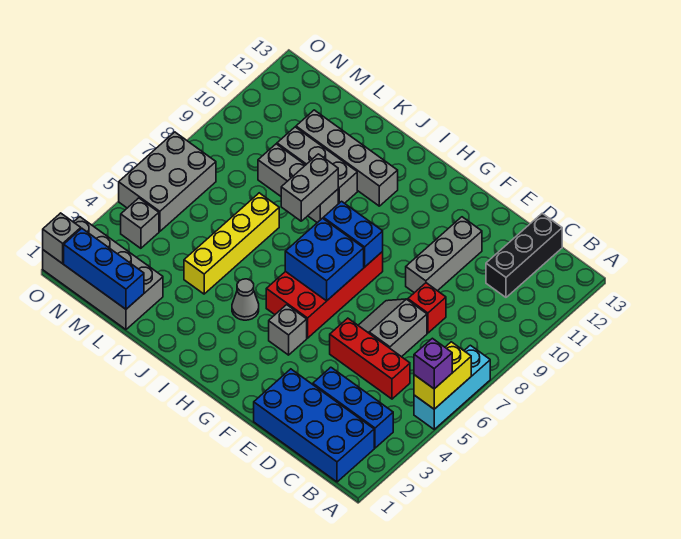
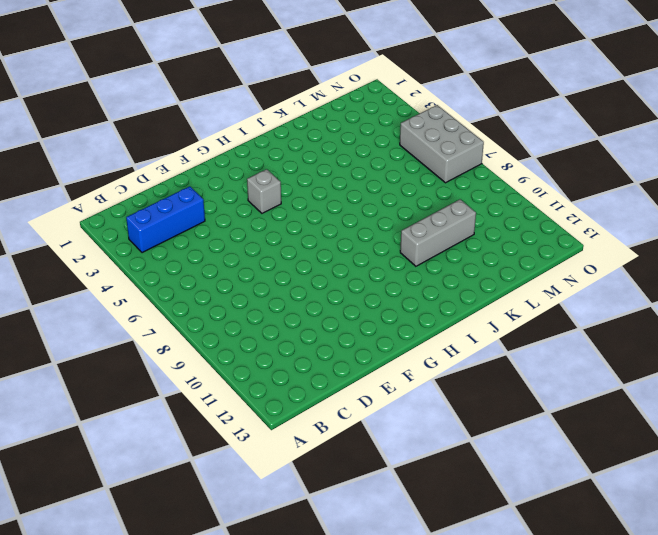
none -> cyan 1x3 brick [414,345,490,429]
none -> blue 2x4 brick [254,369,374,482]
none -> red 1x3 brick [330,318,410,399]

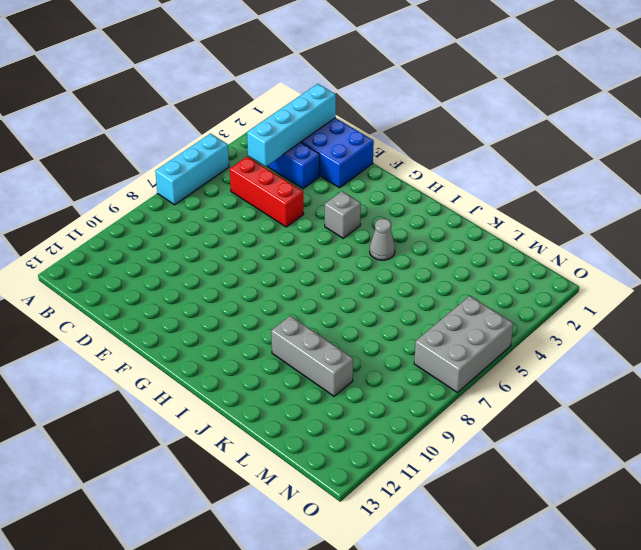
cyan 1x4 brick [247,84,336,166] -> none
none -> black 1x3 brick [486,213,562,297]
none -> grey 2x2 slope [358,299,427,357]
none -> red 1x1 brick [408,283,446,333]

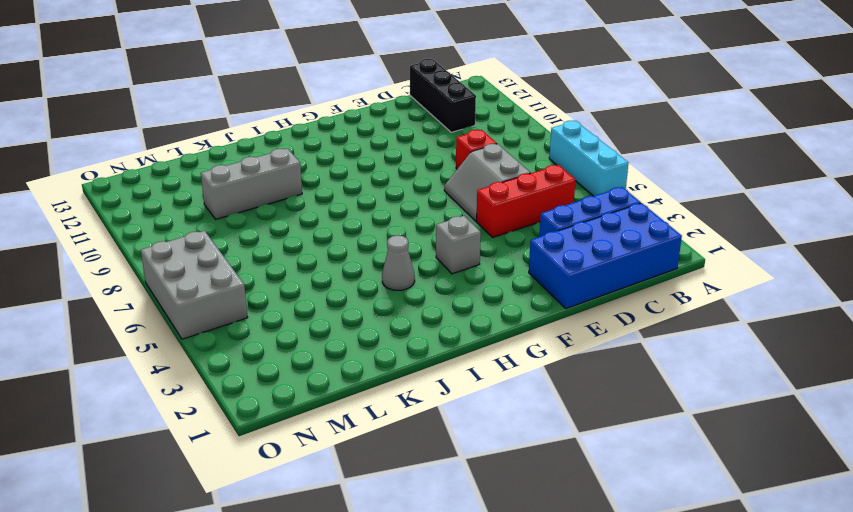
none -> grey 1x3 brick [406,217,482,293]
none -> red 2x4 brick [266,252,383,338]
none -> grey 1x4 brick [296,110,398,206]

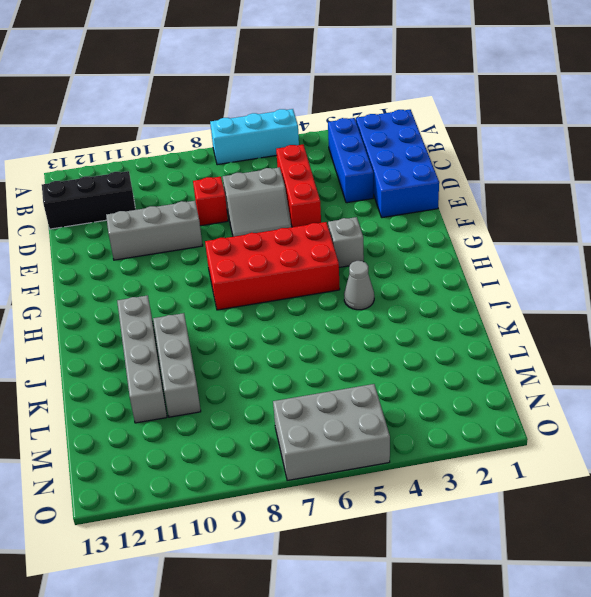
none -> grey 1x3 brick [258,144,338,223]
none -> yellow 1x4 brick [184,193,279,294]
none -> grey 2x4 brick [43,217,163,329]

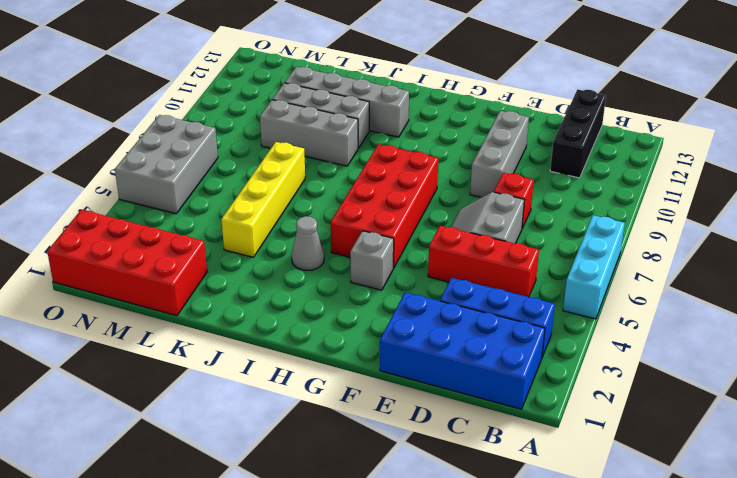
red 2x4 brick [47,210,207,316] -> grey 2x4 brick [43,217,163,329]
none -> grey 1x1 brick [121,198,159,248]
none -> yellow 1x2 brick [414,342,471,409]
none -> blue 2x2 brick [285,218,364,301]

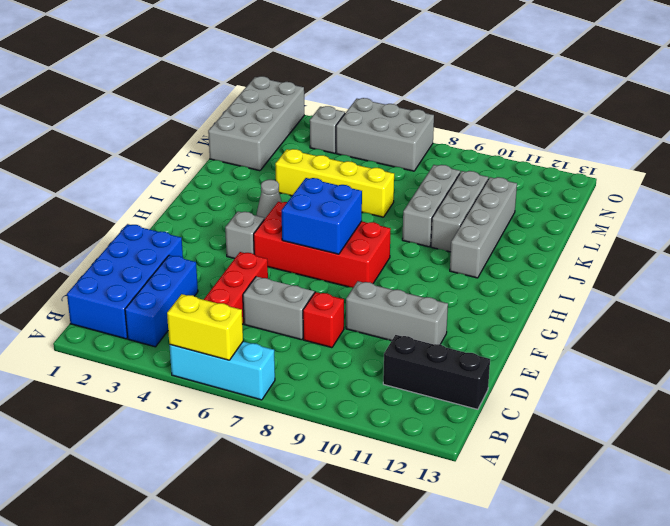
none -> blue 1x2 brick [323,201,383,267]
none -> grey 1x2 brick [281,154,338,221]
none -> blue 1x3 brick [64,228,144,309]

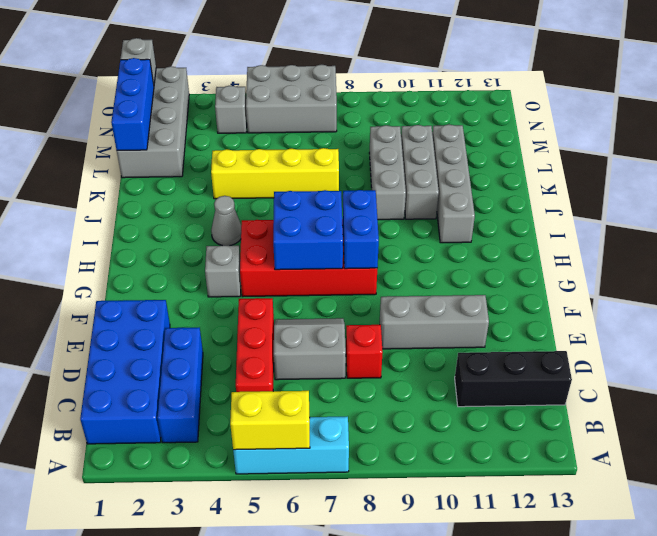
none -> grey 1x2 brick [281,154,338,221]
none -> purple 1x1 brick [414,338,452,389]

